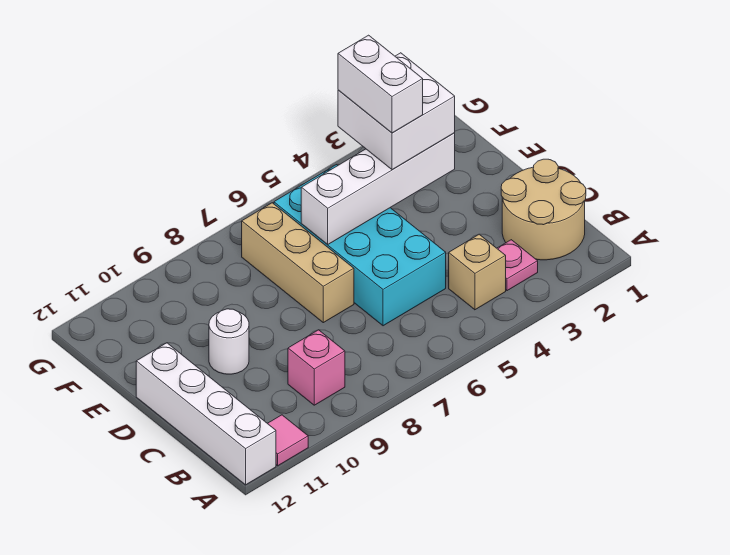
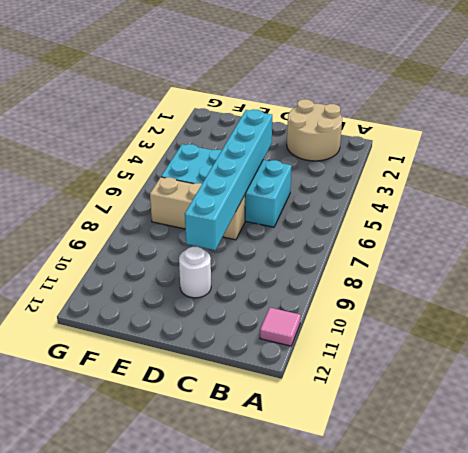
cyan 1x6 brick [185,109,272,250] -> none
none -> white 1x4 brick [136,343,276,485]
none -> pink 1x1 plate [497,240,538,291]
none -> tan 1x1 brick [449,234,506,310]

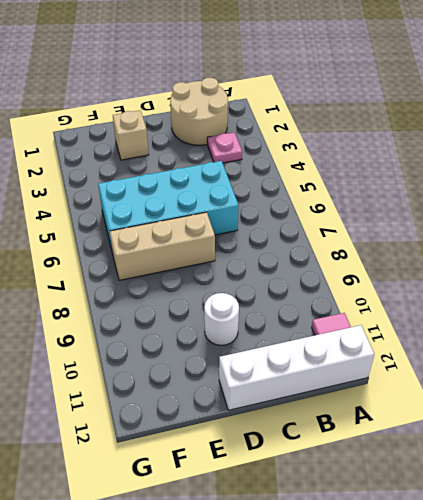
tan 1x1 brick [113,110,149,160] -> tan 1x1 brick moved to [449,234,506,310]
none -> pink 1x1 brick [288,330,345,405]
none -> white 1x4 brick [301,133,455,245]
none -> white 2x2 brick [338,53,455,170]

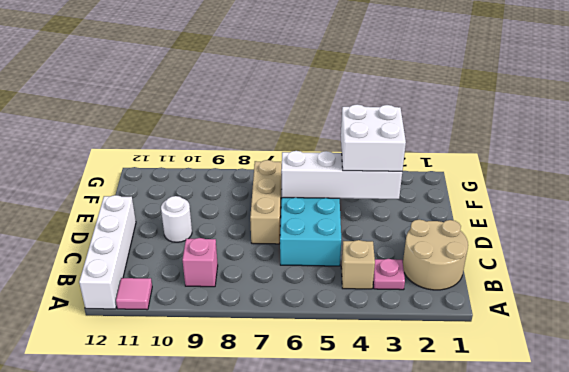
none -> white 1x2 brick [338,35,423,133]

